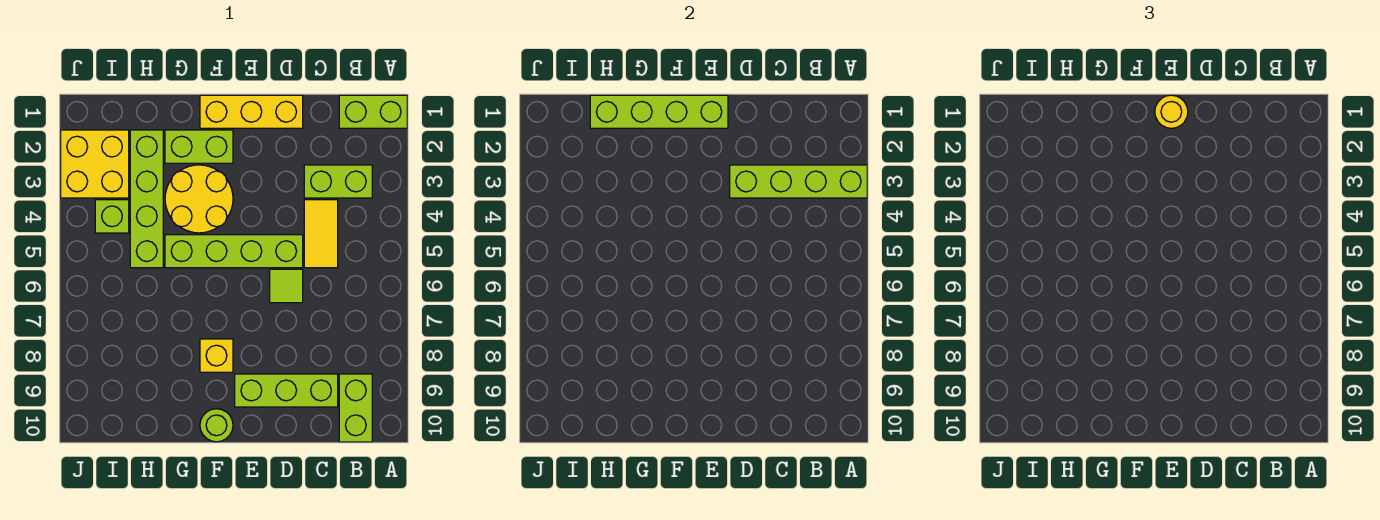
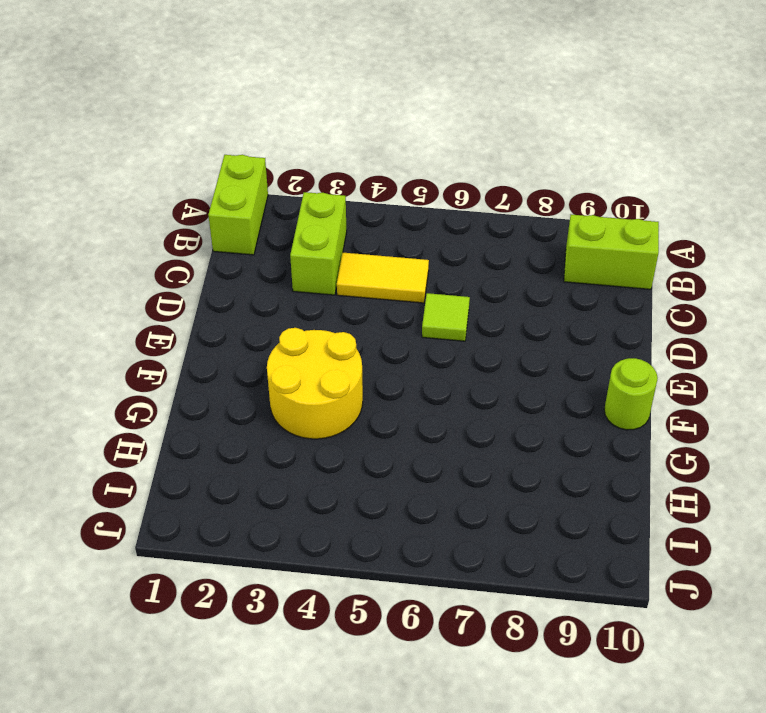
none -> lime 1x3 brick [235,374,338,407]
none -> yellow 1x3 brick [200,95,303,128]
none -> lime 1x4 brick [165,235,303,268]

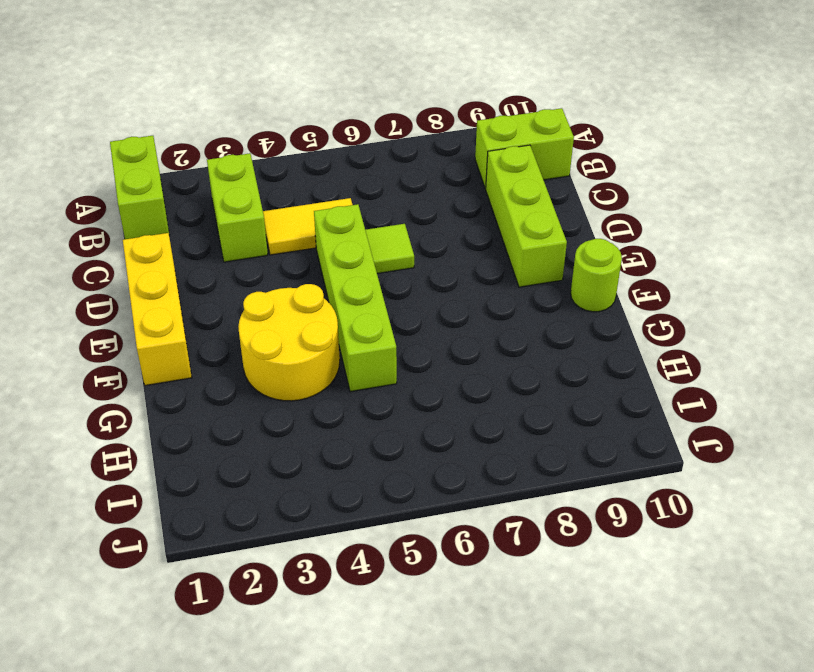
none -> lime 1x2 brick [165,130,233,163]
none -> yellow 1x1 brick [200,339,233,372]
none -> lime 1x4 brick [130,130,163,268]

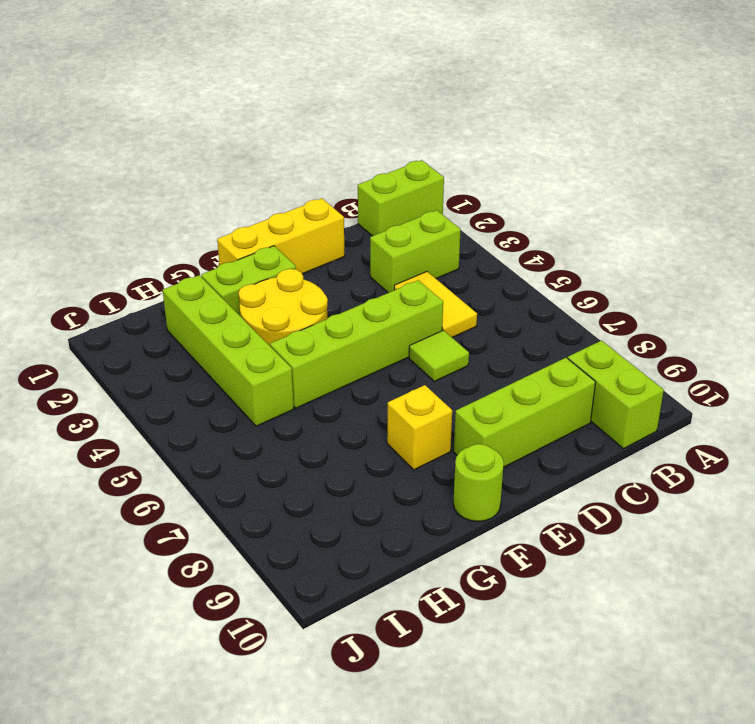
none -> yellow 2x2 brick [61,130,129,198]
none -> lime 1x1 brick [95,200,129,233]
none -> lime 1x4 brick [730,165,867,198]

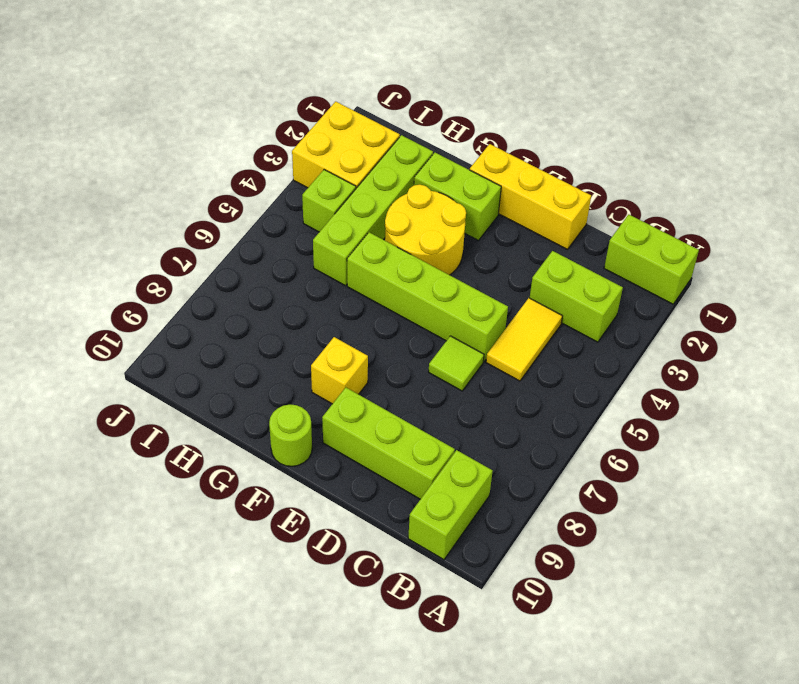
none -> lime 1x4 brick [730,165,867,198]
none -> lime 1x4 brick [590,95,728,128]
none -> yellow 1x1 round brick [1155,95,1188,128]

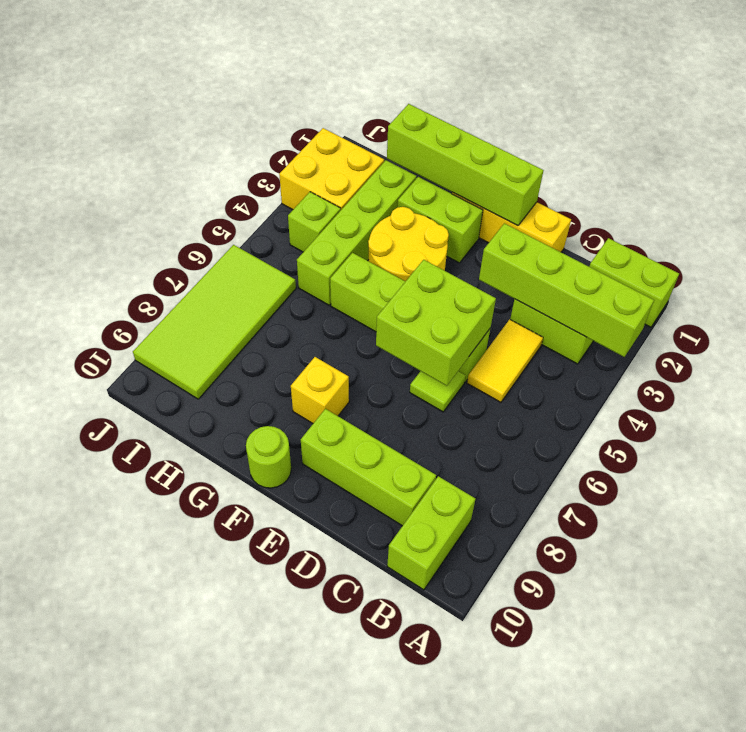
lime 2x2 brick [376,260,496,386] -> none
lime 2x4 tile [133,245,296,399] -> none
none -> yellow 1x1 round brick [1155,95,1188,128]

